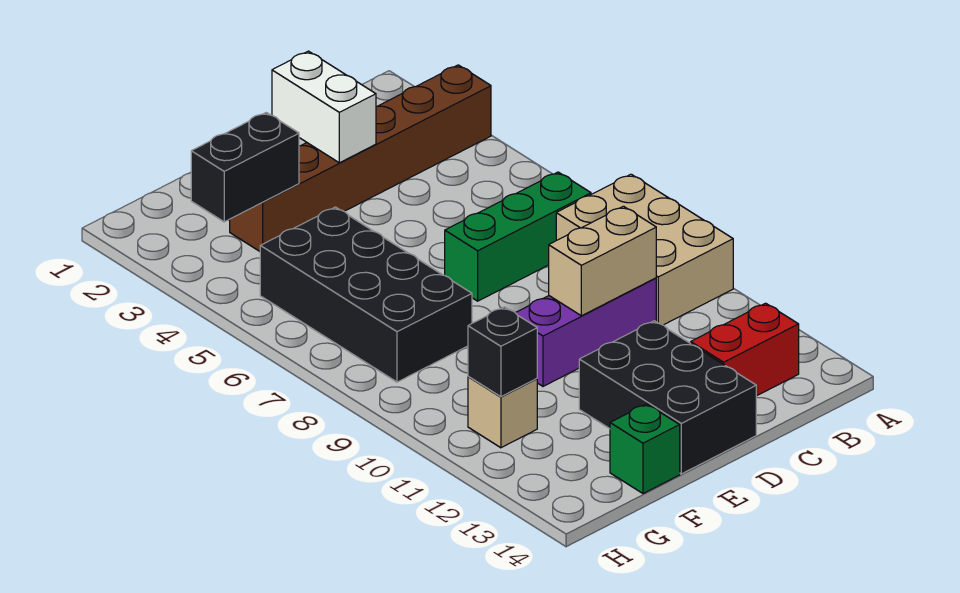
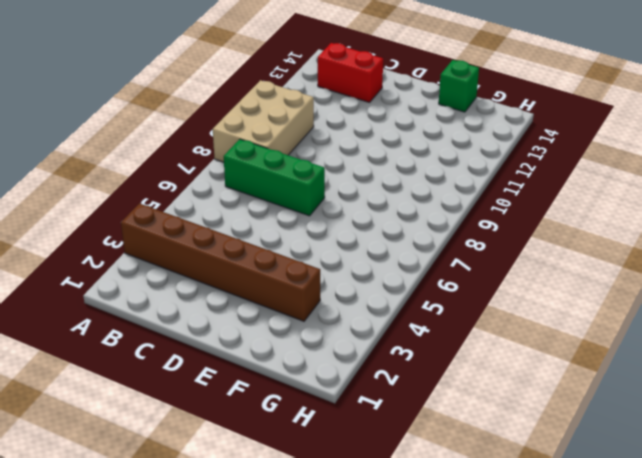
none -> purple 1x3 brick [516,278,656,386]
none -> black 2x3 brick [579,321,756,474]
none -> black 2x4 brick [260,207,472,382]

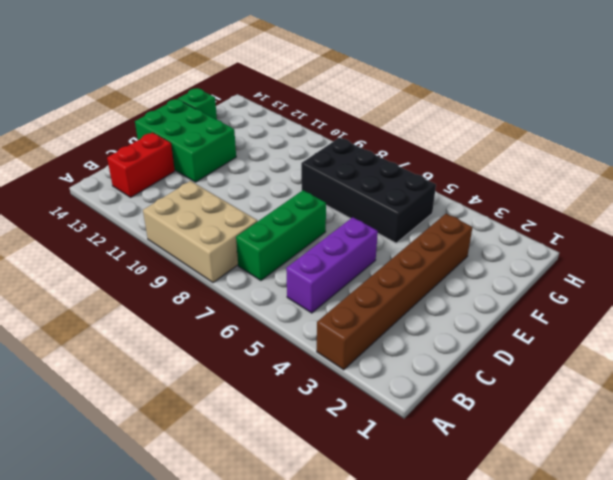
purple 1x3 brick [286,217,378,313] -> purple 1x3 brick moved to [516,278,656,386]
green 2x3 brick [135,99,236,182] -> black 2x3 brick [579,321,756,474]
none -> tan 1x1 brick [468,377,537,448]
none -> tan 1x2 brick [549,206,656,316]
none -> white 1x2 brick [272,51,376,163]

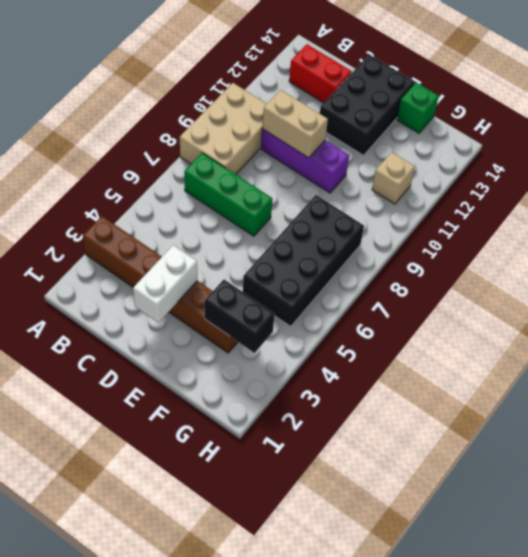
none -> black 1x1 brick [468,307,537,397]

